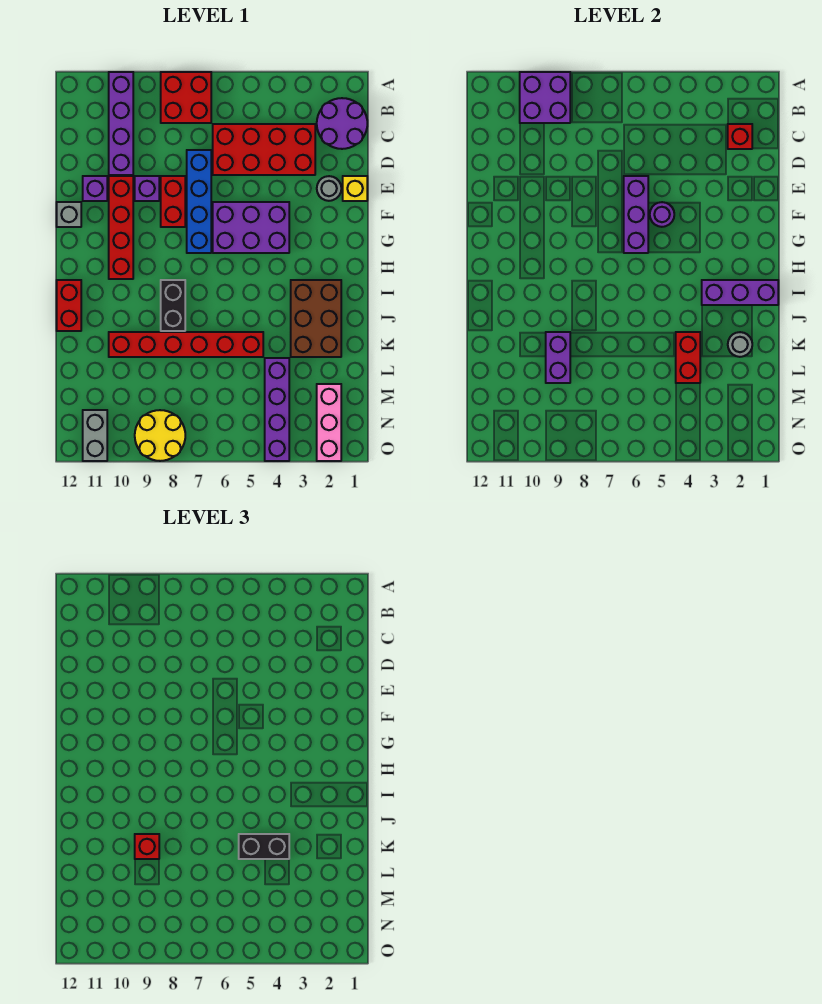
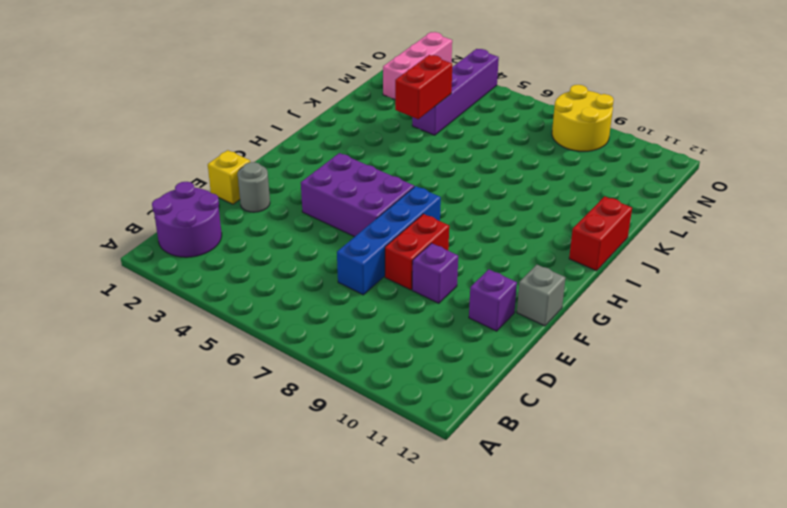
none -> red 2x2 brick [161,72,211,123]
none -> purple 1x4 brick [109,72,133,175]
none -> red 2x4 brick [213,124,315,175]
none -> red 1x4 brick [109,176,133,279]

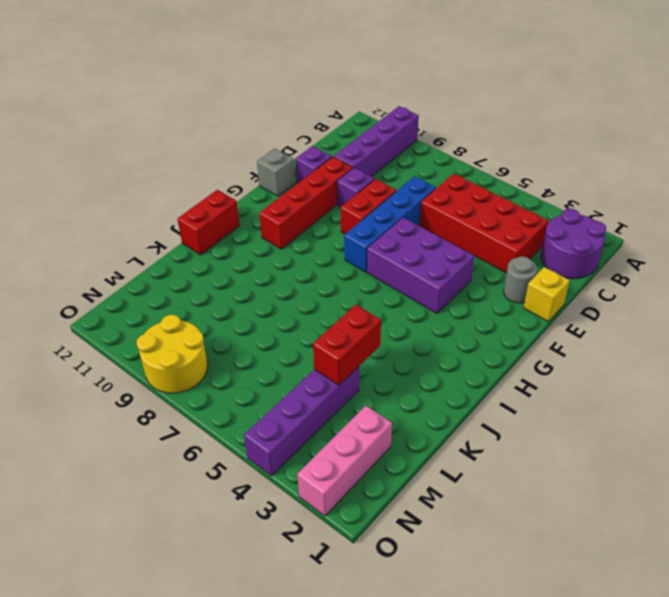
none -> red 2x2 brick [161,72,211,123]
none -> brown 2x3 brick [291,280,341,357]
none -> black 1x2 brick [161,280,185,331]
none -> red 1x6 brick [109,332,263,357]

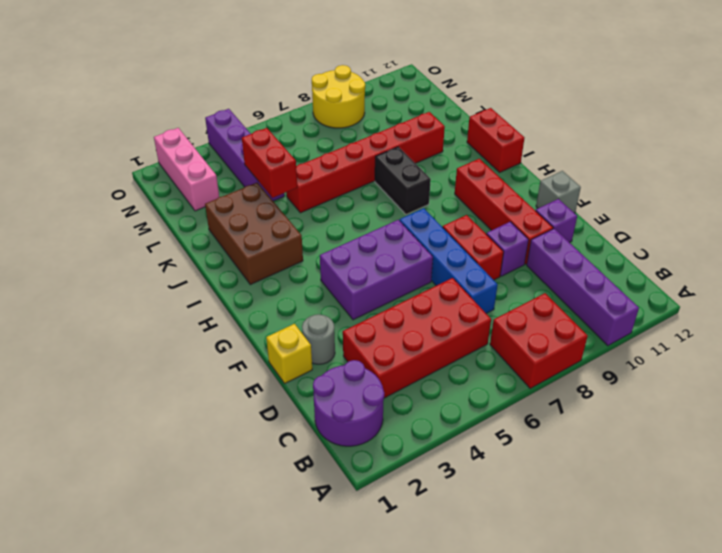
none -> grey 1x2 brick [83,410,107,461]
none -> purple 2x2 brick [520,72,570,123]
none -> red 1x1 brick [728,124,752,149]
none -> purple 1x3 brick [624,176,648,253]

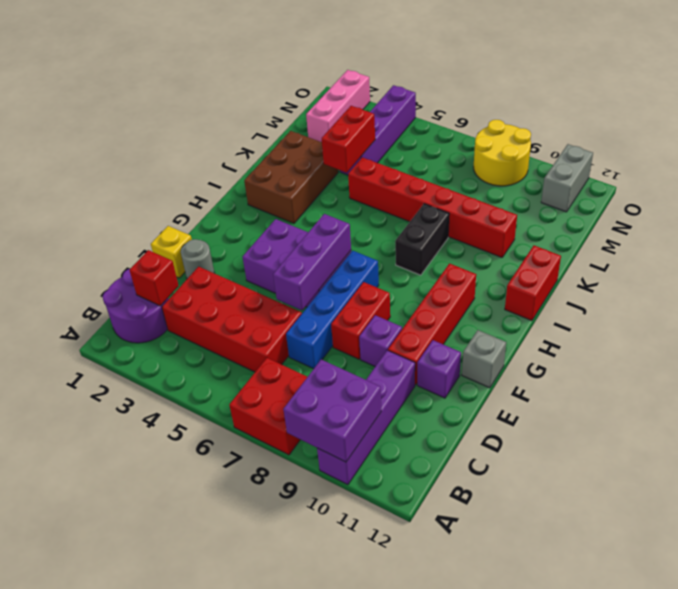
none -> purple 1x1 round brick [650,202,674,227]
none -> purple 1x3 brick [702,280,778,305]
none -> grey 1x1 round brick [728,332,752,357]
none -> purple 1x2 brick [546,332,570,383]

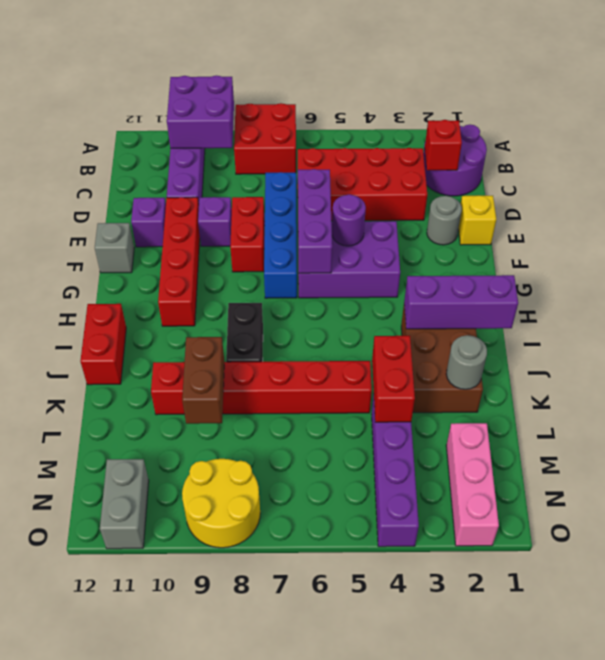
brown 1x2 brick [182,337,224,424] -> purple 1x2 brick [546,332,570,383]
none -> black 1x2 brick [239,834,289,859]
none -> red 1x1 brick [135,834,159,859]

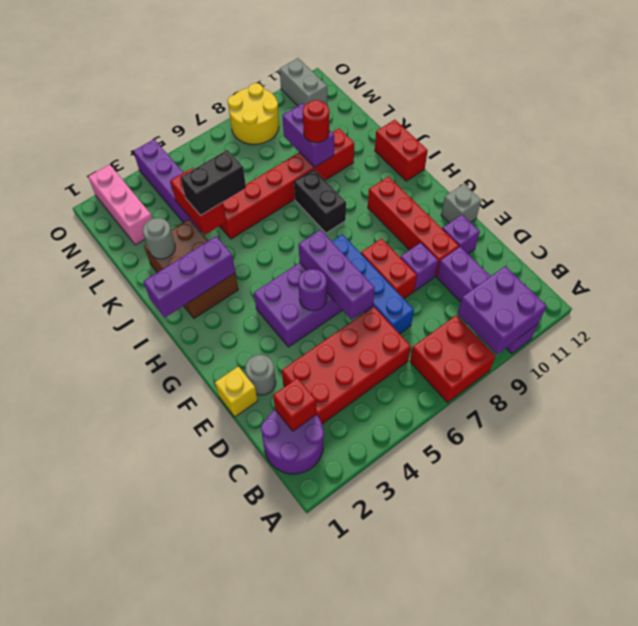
red 1x1 round brick [303,100,329,143] -> red 1x1 brick [135,834,159,859]

